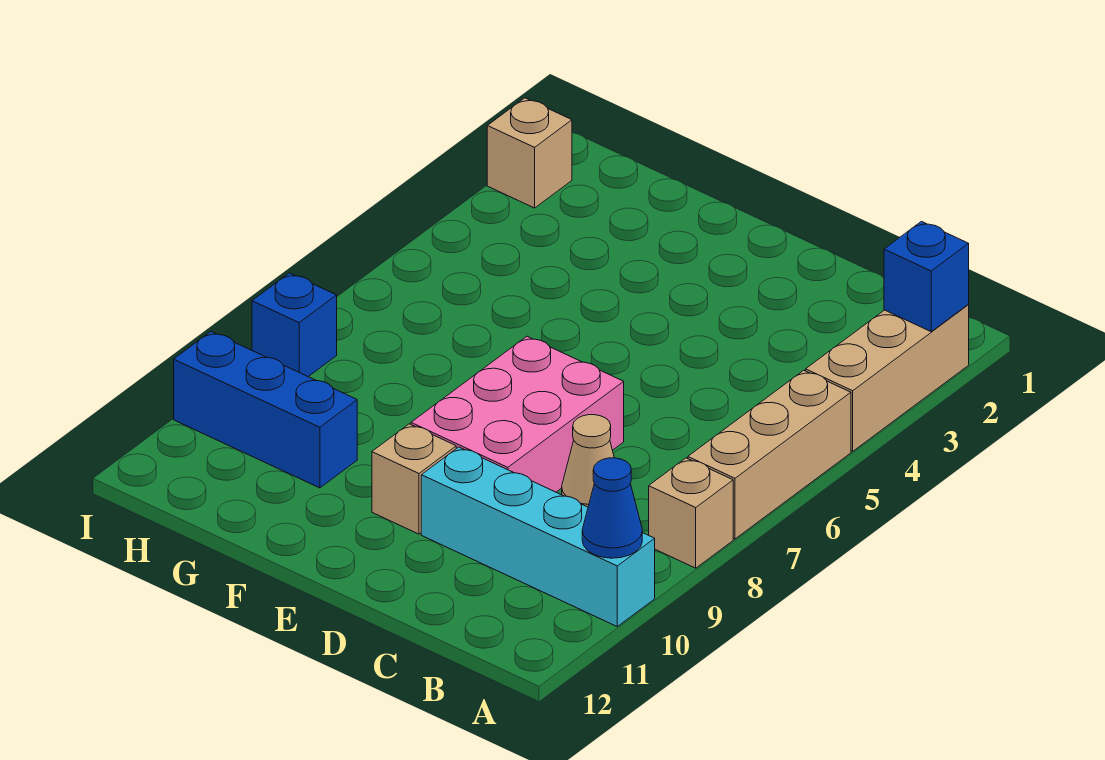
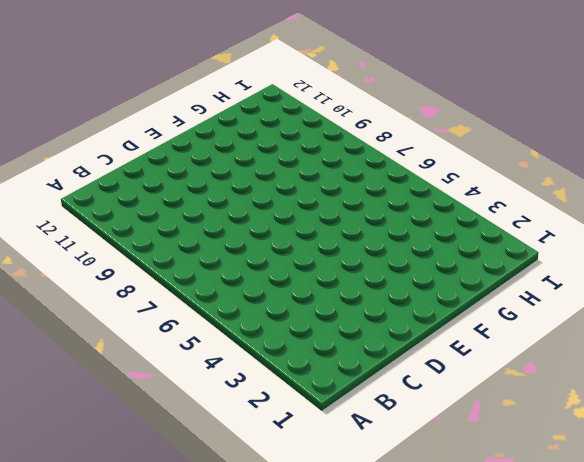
none -> tan 1x3 brick [806,305,969,451]
none -> tan 1x3 brick [688,370,851,539]
none -> tan 1x1 brick [649,458,733,568]

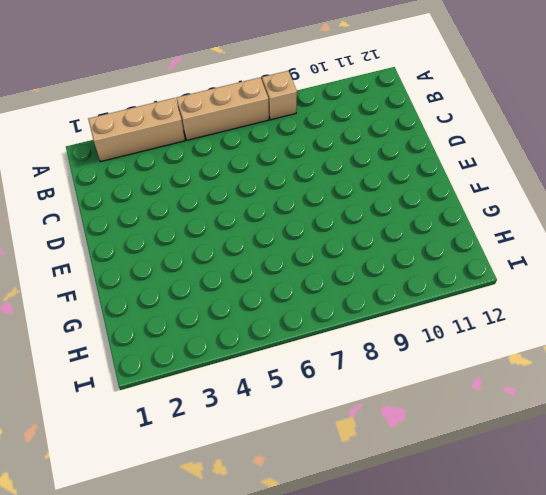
none -> cyan 1x4 brick [421,447,655,626]
none -> tan 1x1 cone [562,415,614,507]
none -> pink 2x3 brick [411,336,624,492]

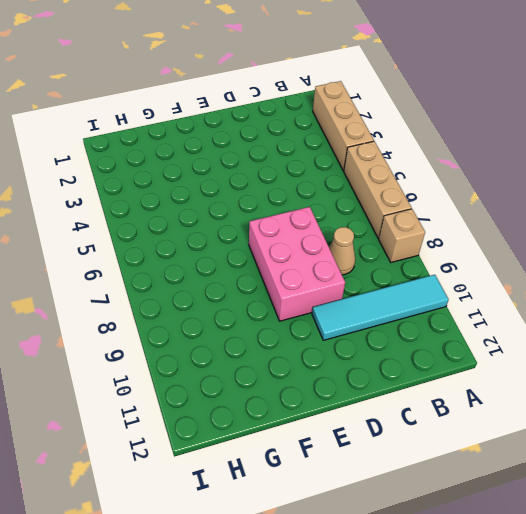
cyan 1x4 tile [312,275,449,340] -> cyan 1x4 brick [421,447,655,626]
none -> tan 1x1 brick [372,424,456,534]
none -> blue 1x3 brick [174,332,357,488]
none -> tan 1x1 brick [487,98,572,208]

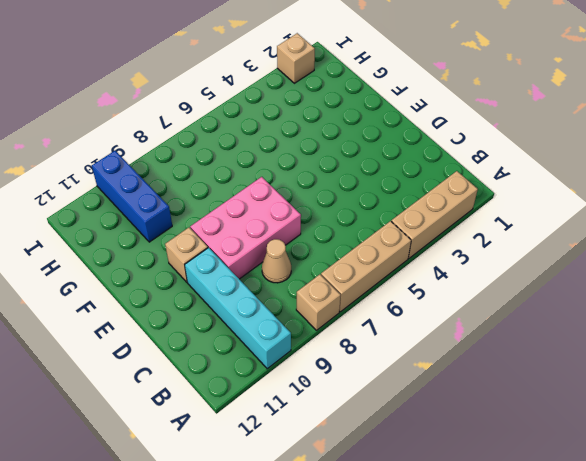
none -> blue 1x1 brick [252,273,337,377]
none -> blue 1x1 brick [884,222,969,331]
none -> blue 1x1 cone [582,458,642,558]

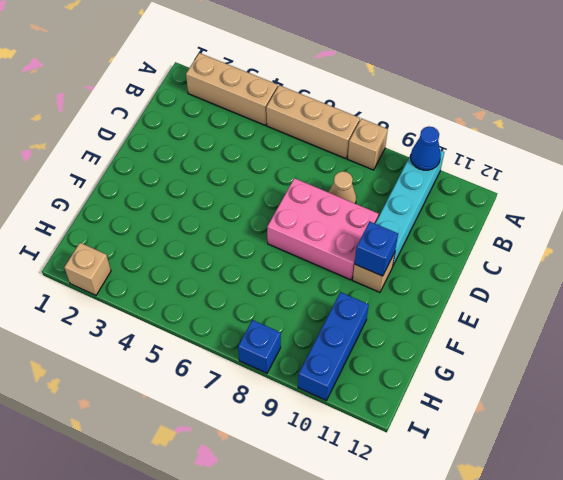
blue 1x1 brick [355,222,398,276] -> blue 1x1 brick moved to [884,222,969,331]

